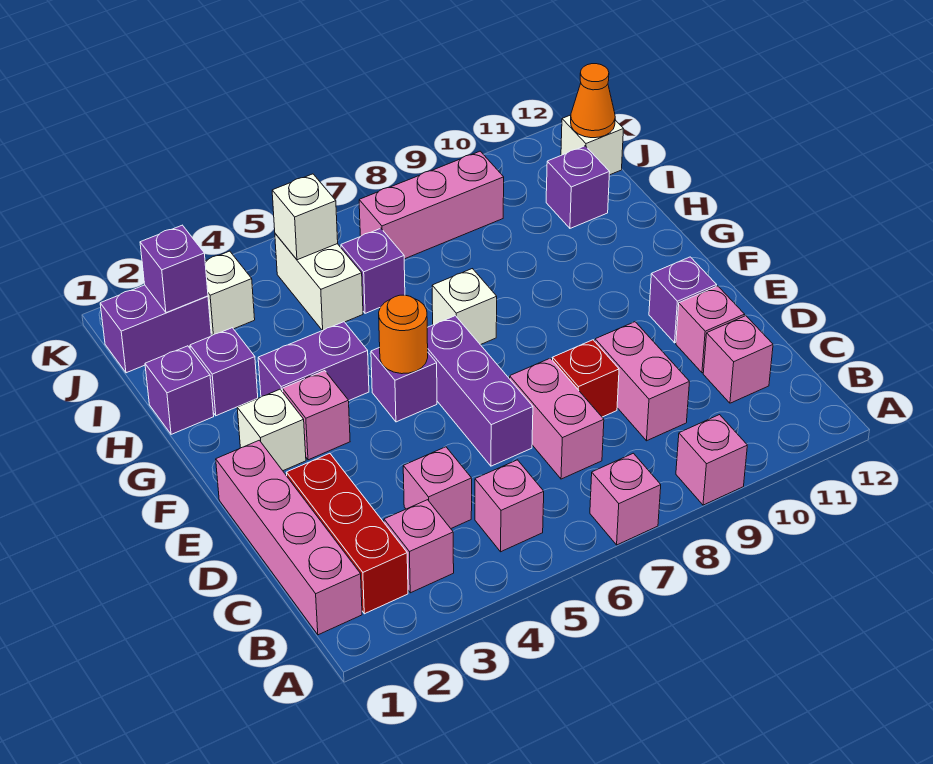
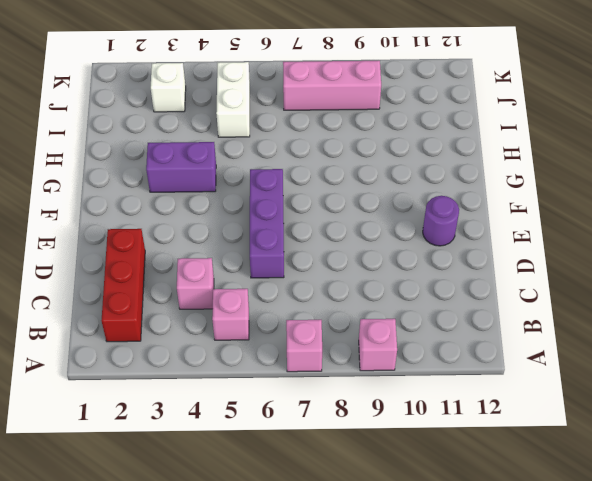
purple 1x1 round brick [423,196,459,246] -> purple 1x1 brick [649,257,716,343]
none -> pink 1x4 brick [216,440,362,635]
none -> pink 1x1 brick [384,500,454,593]
none -> pink 1x2 brick [510,358,604,479]
none -> pink 1x2 brick [595,322,690,441]

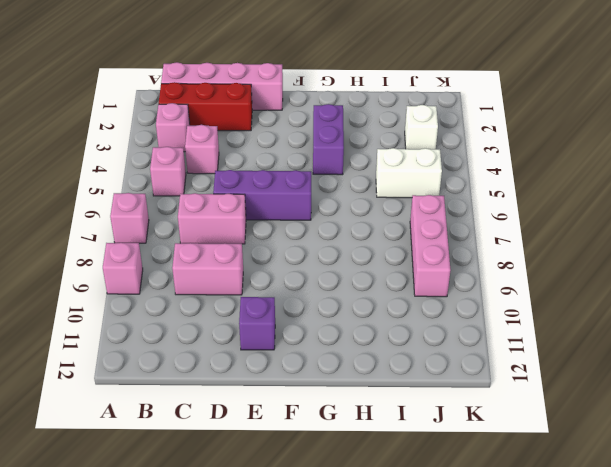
none -> pink 1x1 brick [703,316,773,403]
none -> red 1x1 brick [553,340,619,417]
none -> pink 1x1 brick [676,286,745,373]
none -> white 1x1 brick [237,389,306,471]

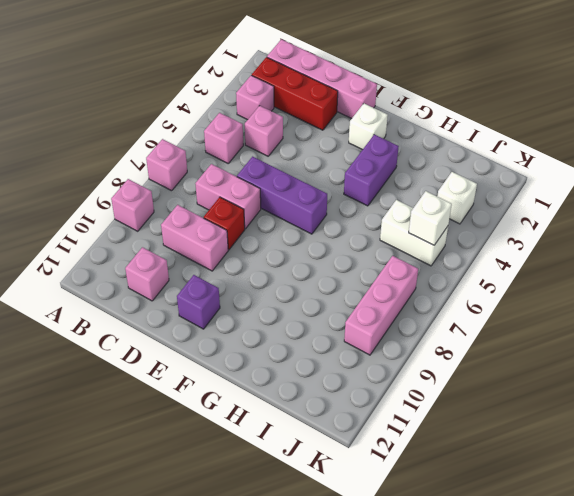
none -> pink 1x1 brick [676,286,745,373]
none -> pink 1x1 brick [282,371,350,460]
none -> purple 1x1 brick [371,347,437,422]
none -> white 1x1 brick [432,269,497,345]

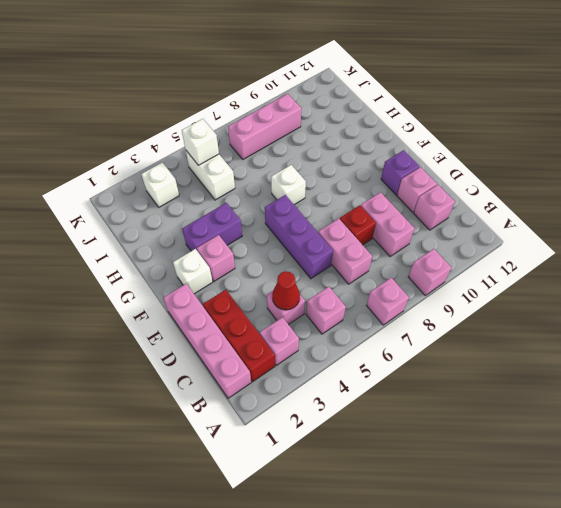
red 1x1 cone [272,271,300,310] -> none
none -> purple 1x1 brick [371,347,437,422]
none -> purple 1x1 brick [145,346,214,434]
none -> purple 1x1 brick [190,328,258,416]
none -> purple 1x1 brick [341,228,405,313]

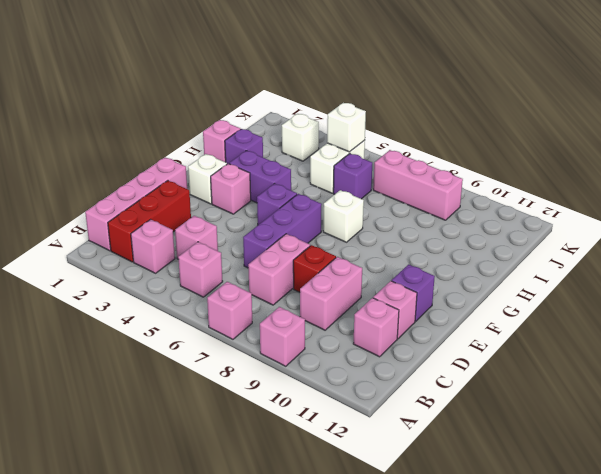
pink 1x1 brick [203,120,241,162] -> purple 1x1 brick [145,346,214,434]
none -> purple 1x1 brick [546,146,610,228]
none -> purple 1x2 brick [100,285,211,373]
none -> white 1x1 brick [561,115,623,175]
none -> orange 1x1 round brick [379,295,428,374]

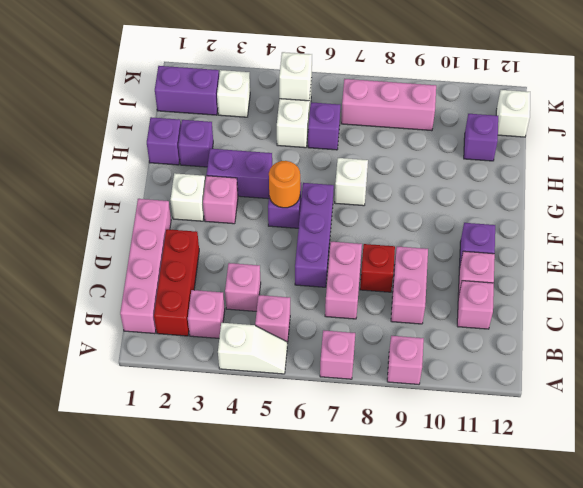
white 1x2 slope [218,323,287,374] -> none
none -> purple 1x1 brick [140,225,208,313]
none -> orange 1x1 cone [571,64,615,138]

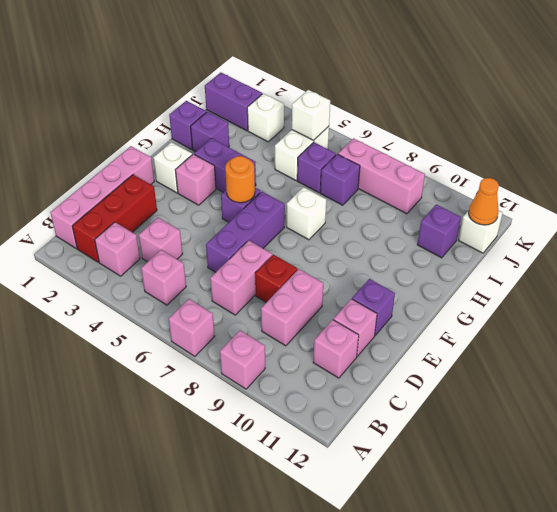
purple 1x1 brick [320,154,360,205] -> purple 1x1 brick moved to [140,225,208,313]

